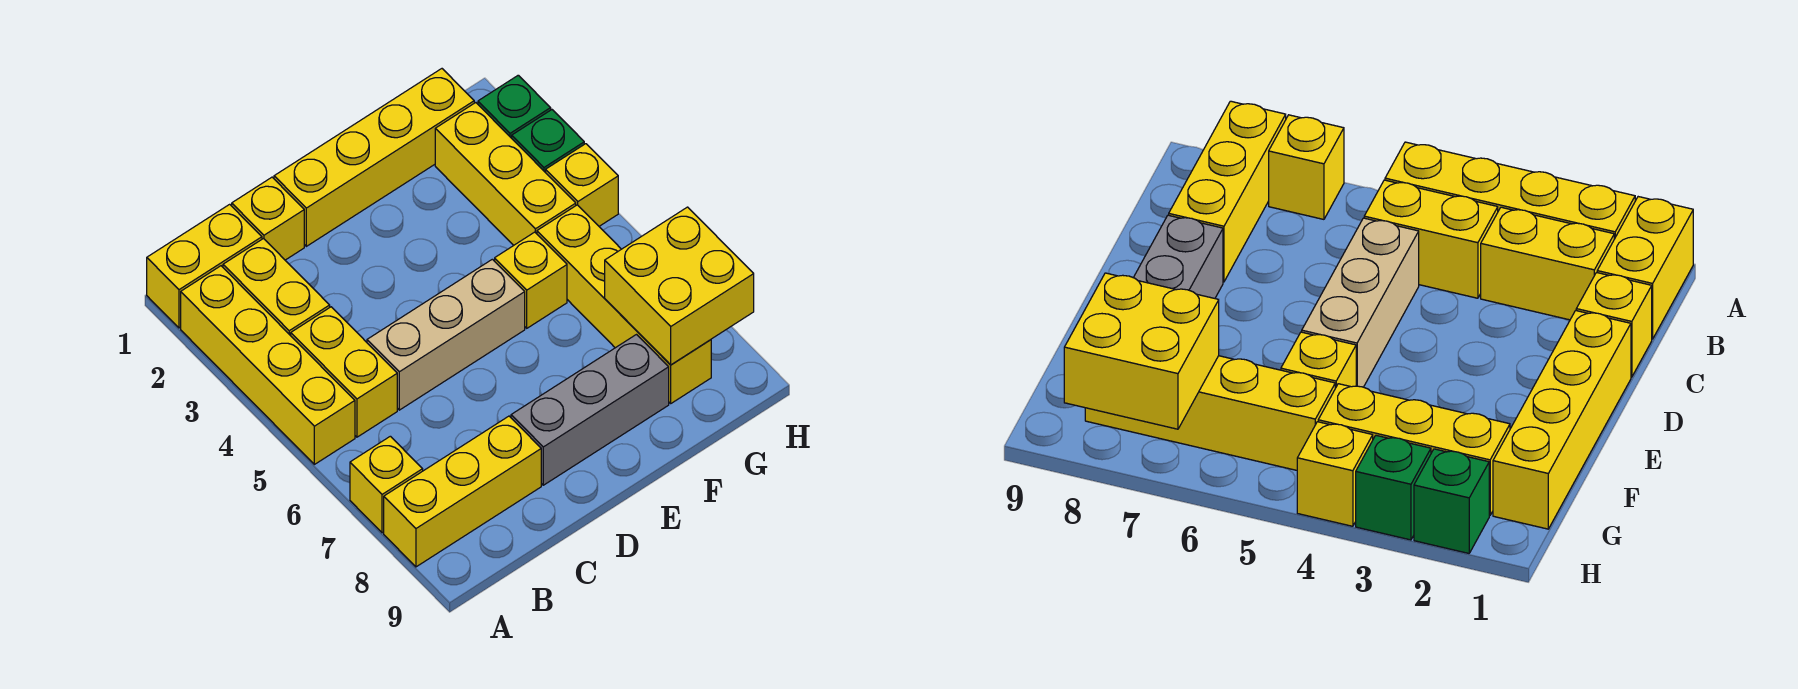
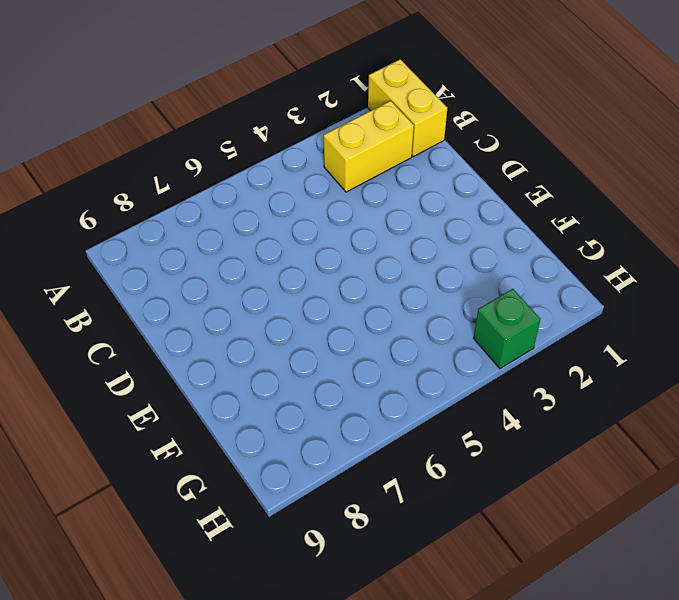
none -> yellow 1x4 brick [181,266,355,464]
none -> yellow 1x1 brick [350,436,423,533]
none -> yellow 1x3 brick [384,416,541,567]

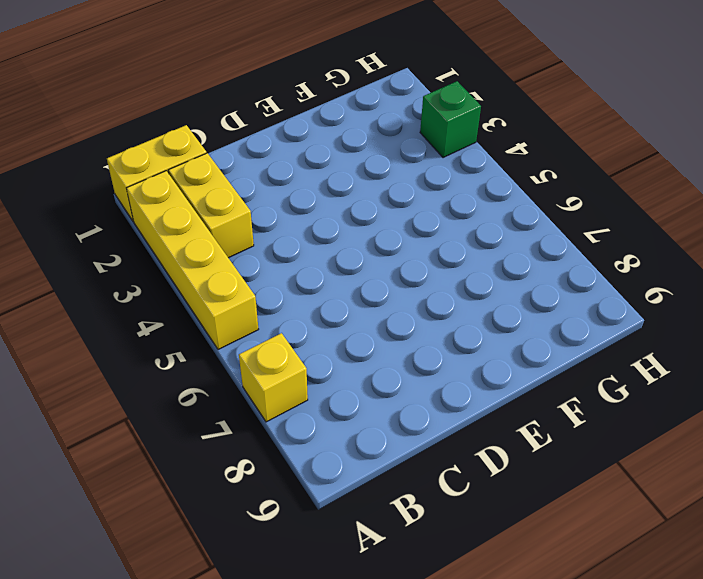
none -> yellow 1x3 brick [384,416,541,567]
none -> yellow 1x2 brick [291,307,397,437]
none -> yellow 1x1 brick [232,177,304,260]

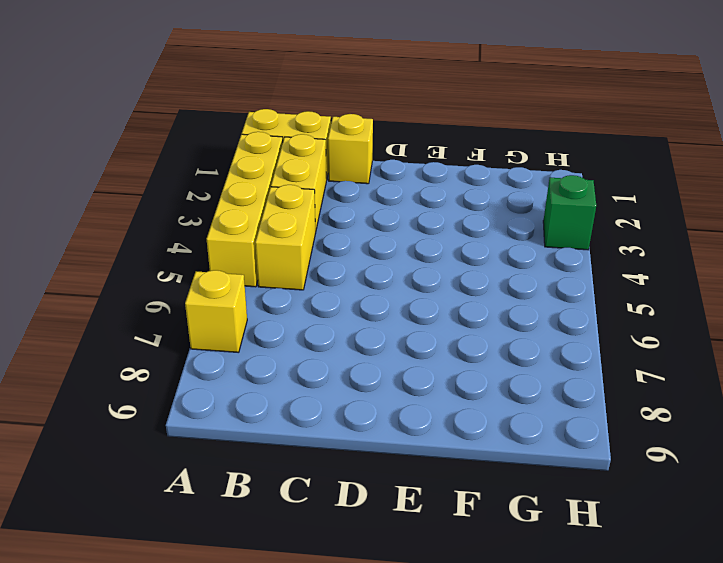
none -> yellow 1x3 brick [384,416,541,567]
none -> tan 1x3 brick [367,259,525,410]
none -> yellow 1x4 brick [274,69,474,246]

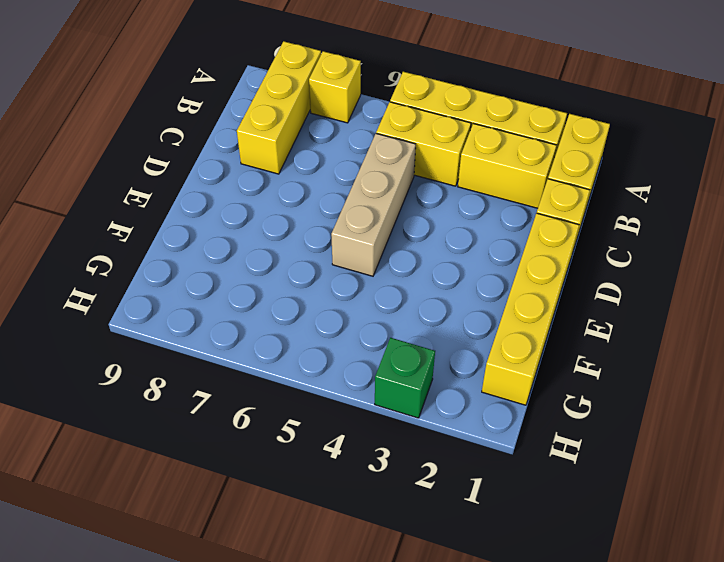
none -> grey 1x3 brick [511,335,669,485]
none -> yellow 1x1 brick [495,232,567,328]
none -> yellow 1x3 brick [435,103,576,245]

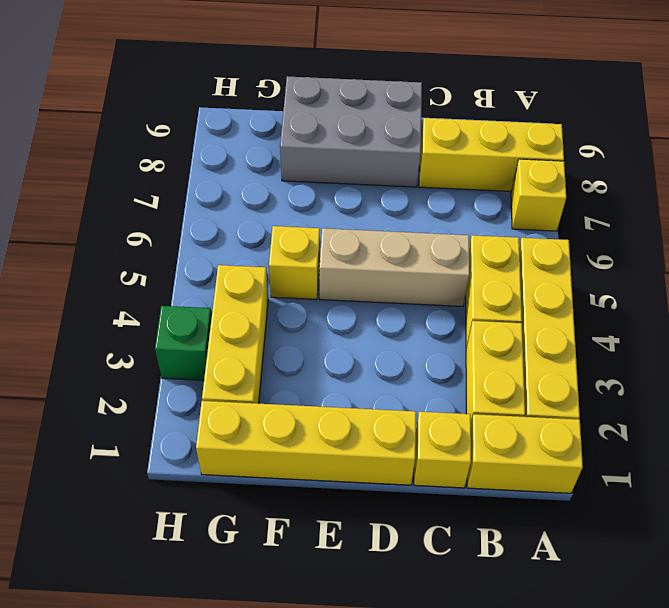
grey 2x3 brick [280,76,422,187] -> grey 1x3 brick [511,335,669,485]
none -> yellow 1x4 brick [537,205,711,403]
none -> green 1x1 brick [478,75,551,138]
none -> yellow 1x1 brick [546,144,618,226]

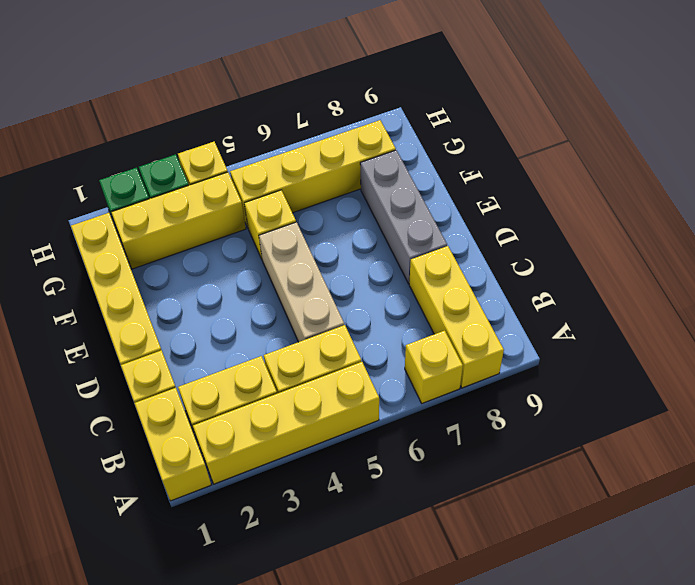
none -> yellow 2x2 brick [605,207,754,365]

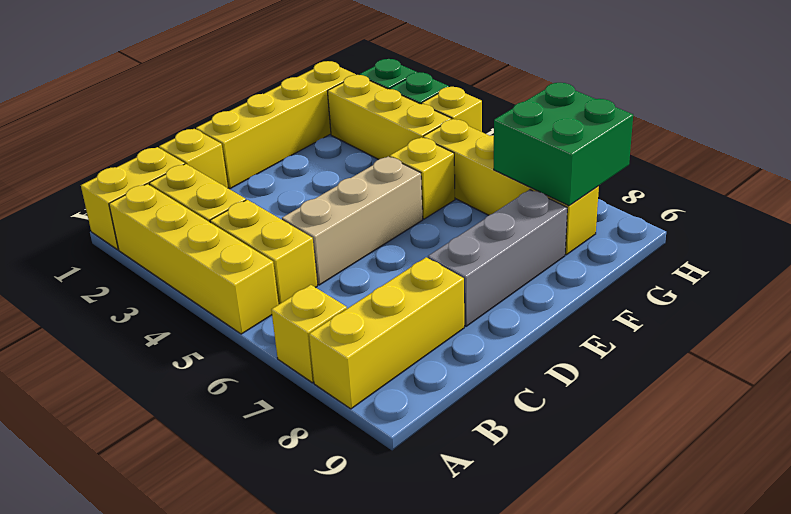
green 2x2 brick [494,83,633,206] -> yellow 2x2 brick [605,207,754,365]

